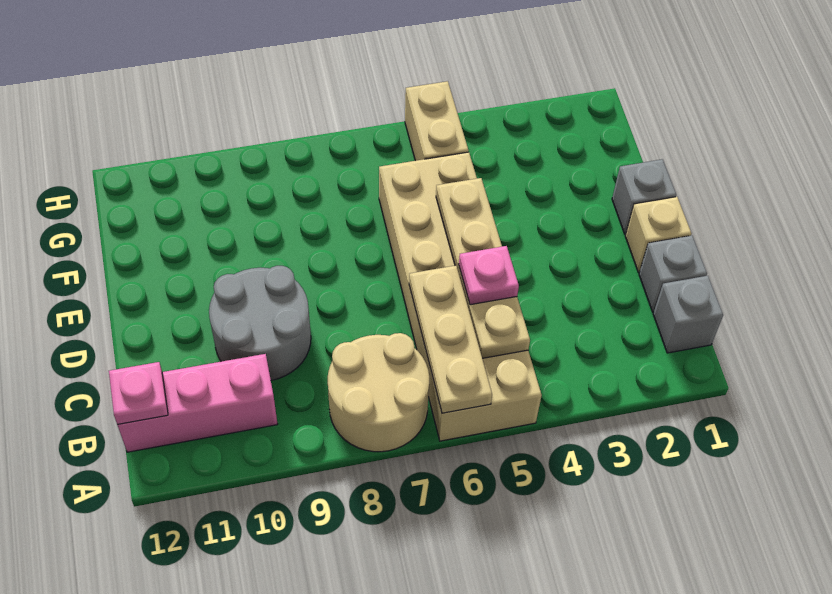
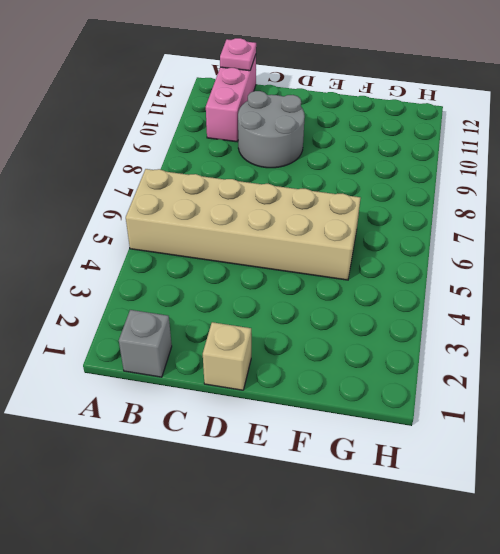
none -> tan 2x2 round brick [328,333,429,452]
none -> grey 1x1 brick [639,236,707,312]
none -> grey 1x1 brick [612,159,676,234]

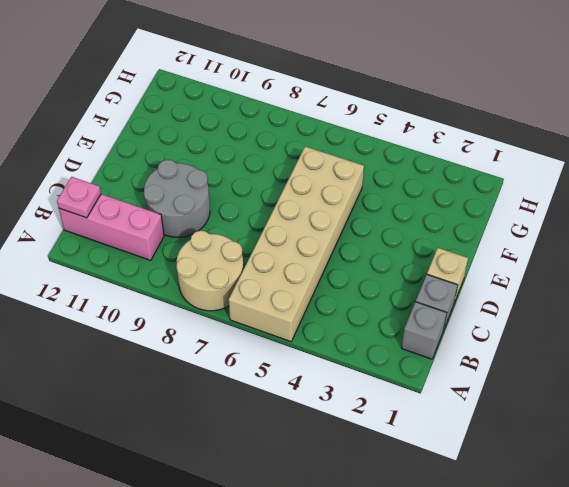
none -> grey 1x1 brick [612,159,676,234]
none -> tan 1x2 brick [405,81,469,161]
none -> tan 1x3 plate [409,266,492,413]

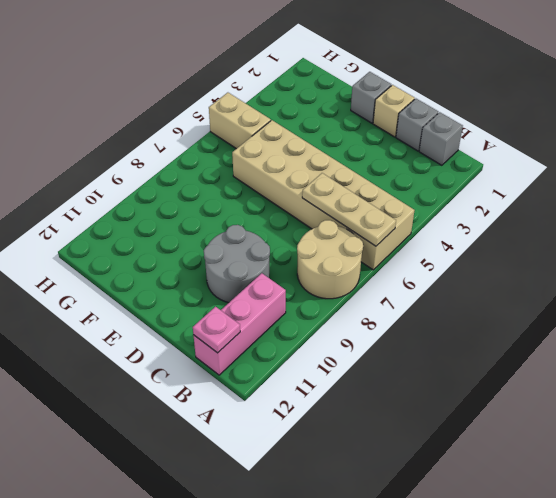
none -> tan 1x4 plate [436,178,530,358]
none -> pink 1x1 plate [459,246,519,305]

